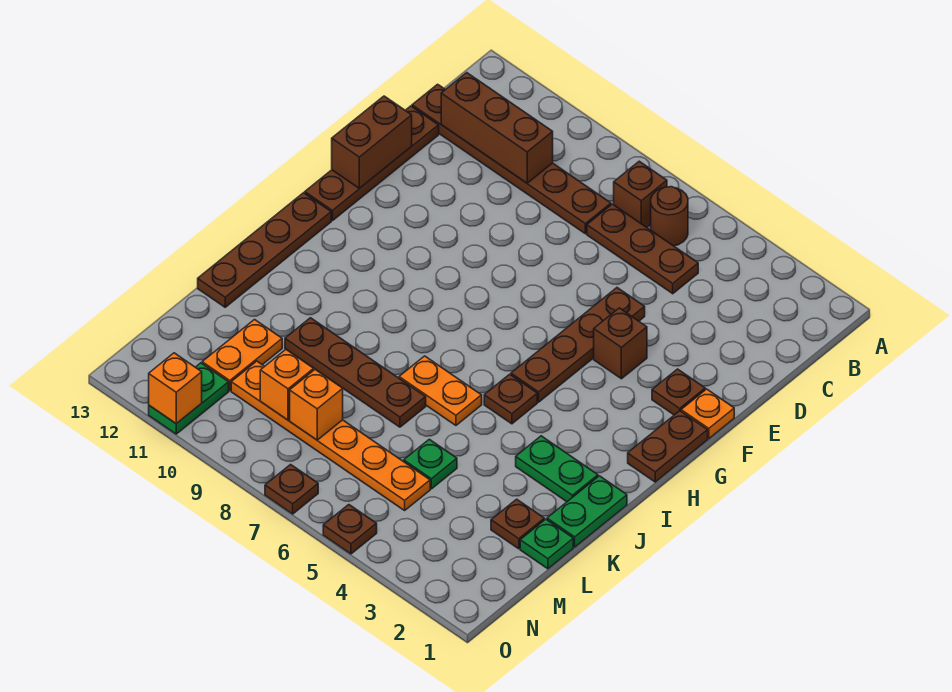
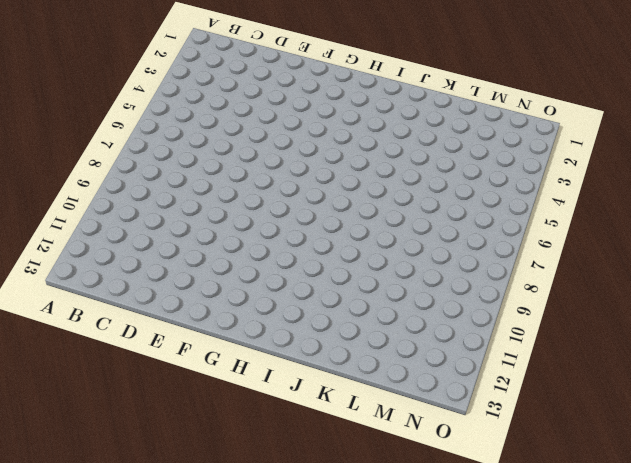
none -> brown 1x1 round brick [651,187,688,246]
none -> brown 1x1 brick [614,161,667,227]
none -> brown 1x3 plate [587,204,698,294]

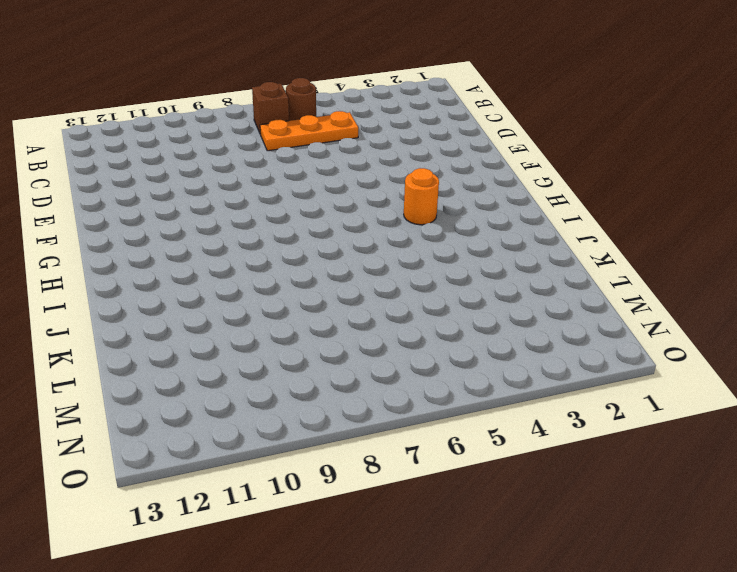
orange 1x3 plate [260,111,358,151] -> brown 1x3 plate [587,204,698,294]
orange 1x1 round brick [404,168,439,225] -> none
none -> brown 1x6 plate [412,84,611,234]
none -> brown 1x4 plate [305,106,439,221]
none -> brown 1x4 plate [511,288,645,402]

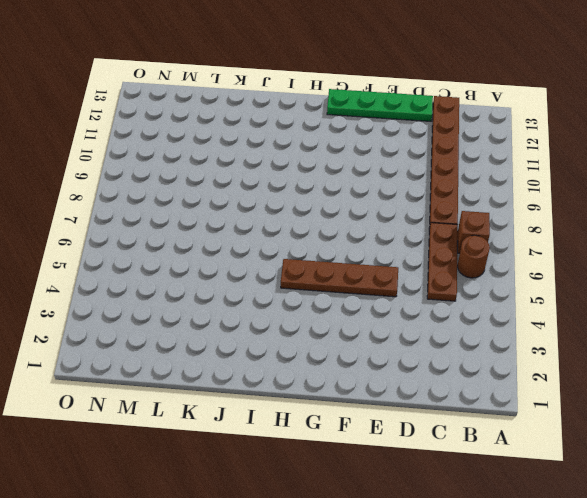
green 1x4 plate [327,89,433,121] -> brown 1x4 plate [305,106,439,221]
none -> orange 1x1 plate [681,389,734,439]
none -> brown 1x1 plate [652,369,705,415]
none -> brown 1x1 brick [594,308,647,379]

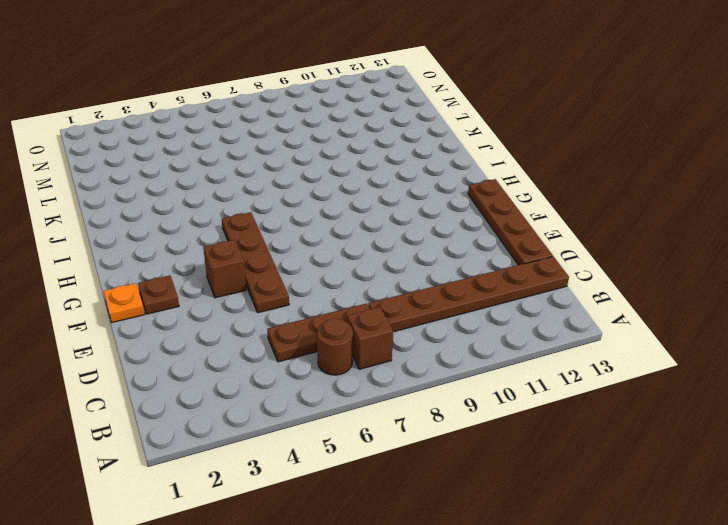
none -> brown 1x2 plate [628,411,708,482]
none -> brown 1x4 plate [198,193,331,307]
none -> brown 1x1 plate [484,374,537,424]

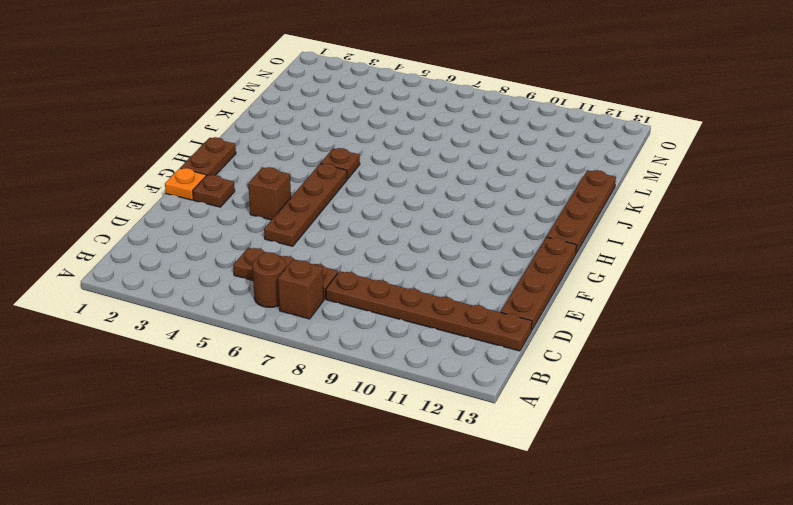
none -> green 1x2 plate [547,476,627,547]
none -> green 1x2 plate [516,436,598,502]
none -> orange 1x2 plate [399,356,482,425]

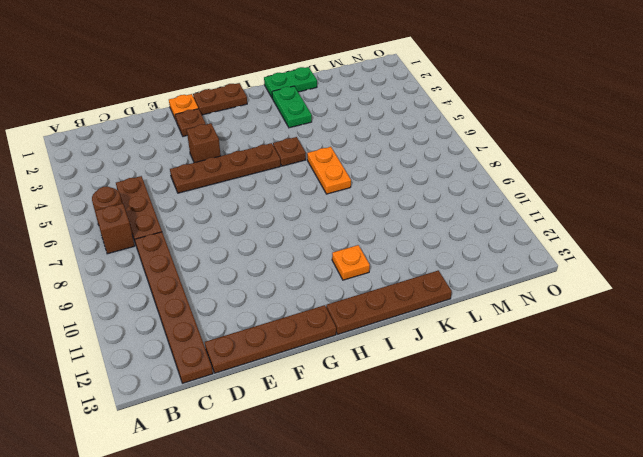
orange 1x1 plate [332,245,370,280] -> none
none -> brown 1x4 plate [285,318,426,427]
none -> green 1x1 plate [520,519,573,569]
none -> brown 1x1 plate [491,499,544,549]

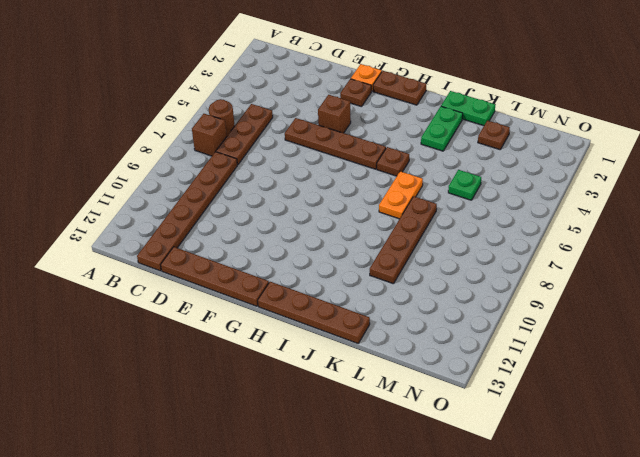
none -> green 1x1 plate [520,519,573,569]
none -> orange 1x2 plate [202,320,282,391]
none -> orange 1x6 plate [231,361,430,510]

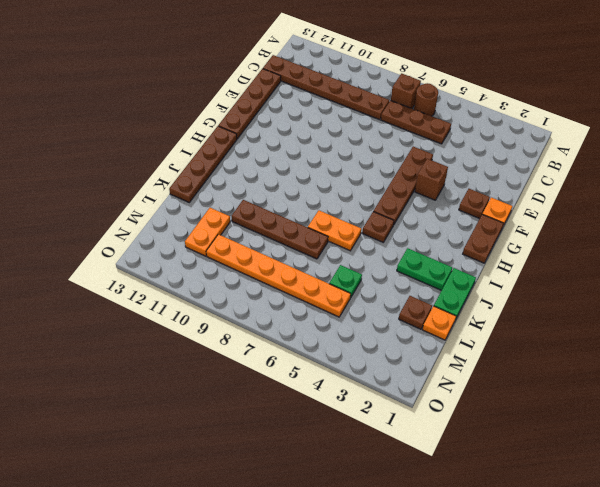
orange 1x1 plate [422,306,456,340] -> green 1x1 plate [520,519,573,569]
none -> green 1x2 plate [149,363,229,434]
none -> brown 1x1 plate [323,505,377,554]
none -> brown 1x1 plate [265,465,318,514]

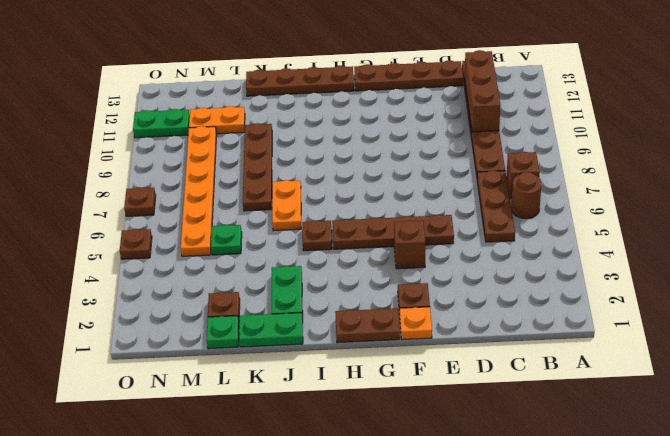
none -> brown 1x2 brick [332,96,412,188]
none -> orange 1x1 brick [290,370,343,440]
none -> orange 1x1 brick [260,350,314,420]

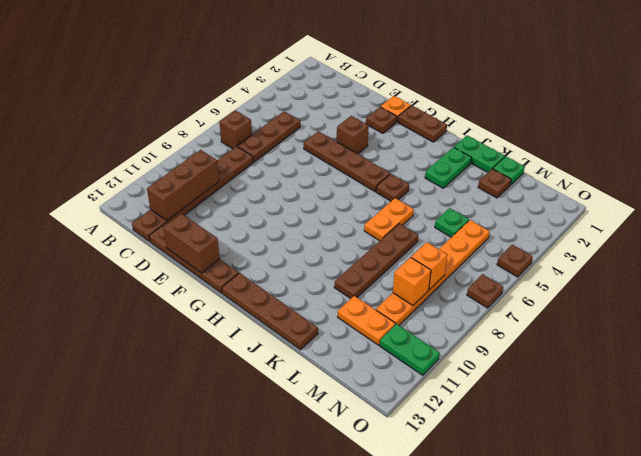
none -> brown 1x1 round brick [651,187,688,246]
none -> orange 1x1 brick [149,353,202,424]

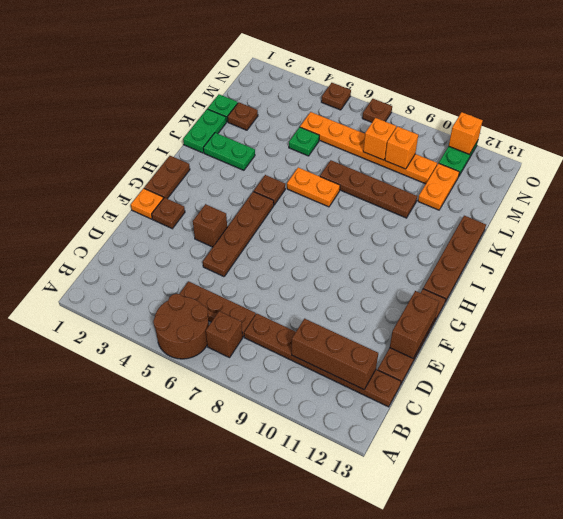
brown 2x2 round brick [153,294,209,359] -> brown 1x1 round brick [651,187,688,246]

